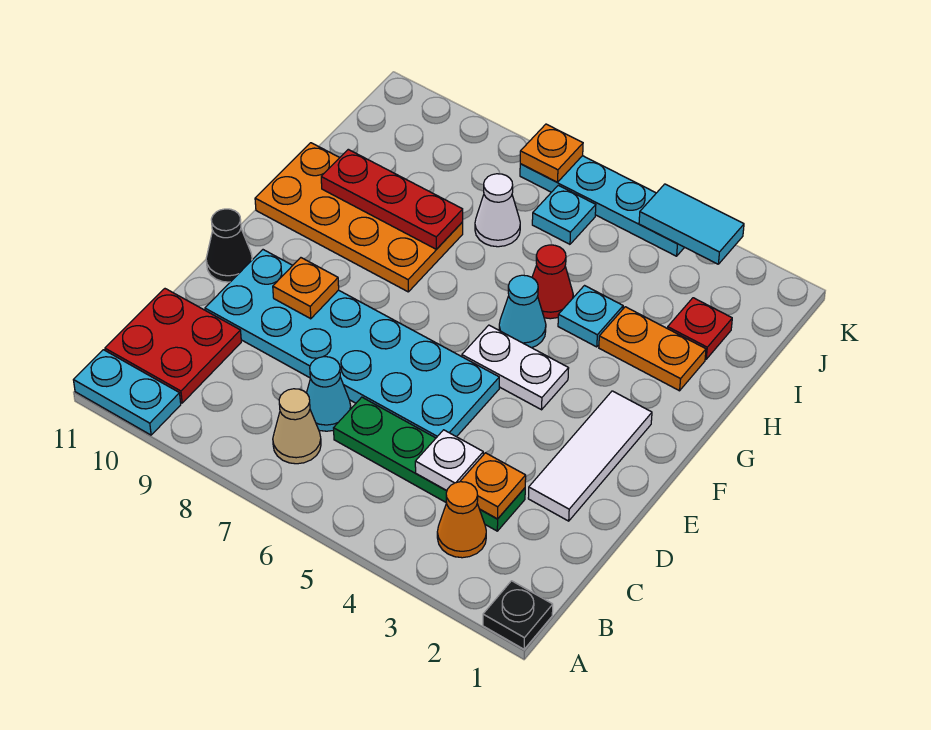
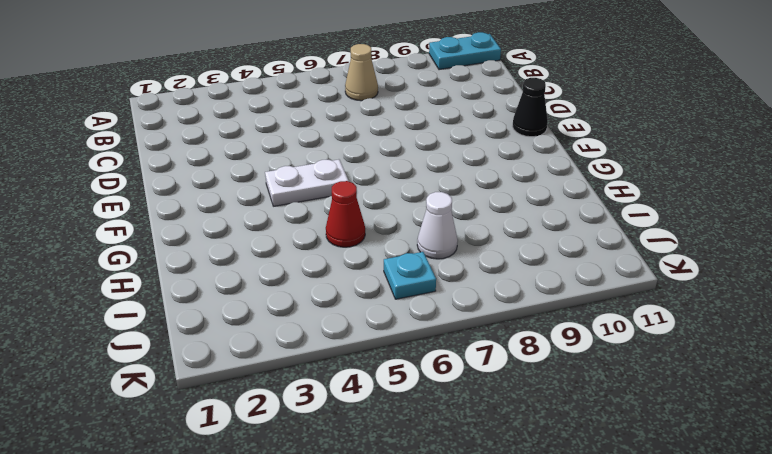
none -> black 1x1 plate [483,581,553,649]
none -> orange 1x1 cone [437,482,486,558]
none -> red 2x2 plate [105,289,241,403]

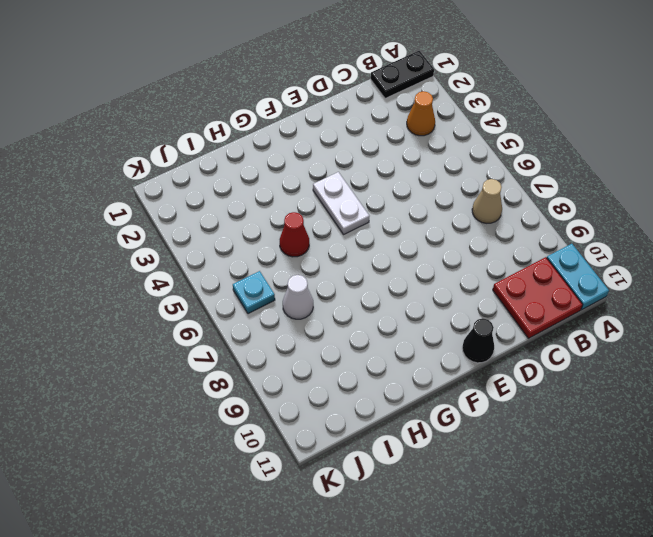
black 1x2 plate [371,51,434,98] -> black 1x1 plate [483,581,553,649]
none -> green 1x4 plate [334,397,525,531]
none -> cyan 1x1 cone [307,357,351,431]
none -> white 1x3 tile [528,391,652,521]

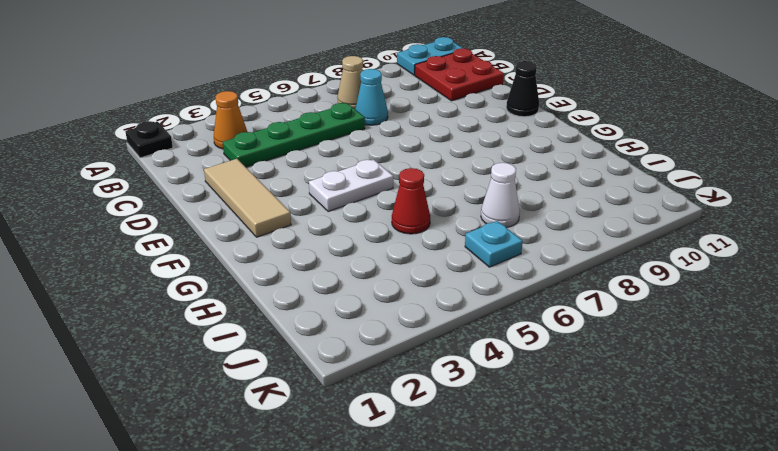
tan 1x3 tile [204,159,291,237] -> white 1x3 tile [528,391,652,521]
none -> cyan 2x6 plate [205,250,499,438]
none -> cyan 1x1 cone [499,275,546,348]
none -> orange 2x4 plate [255,143,463,292]

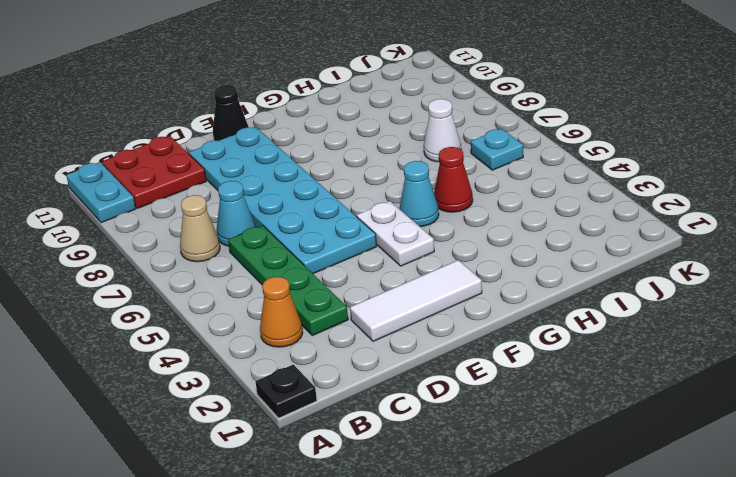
none -> orange 2x4 plate [255,143,463,292]
none -> orange 1x2 plate [599,307,706,391]
none -> cyan 1x1 plate [558,286,623,347]

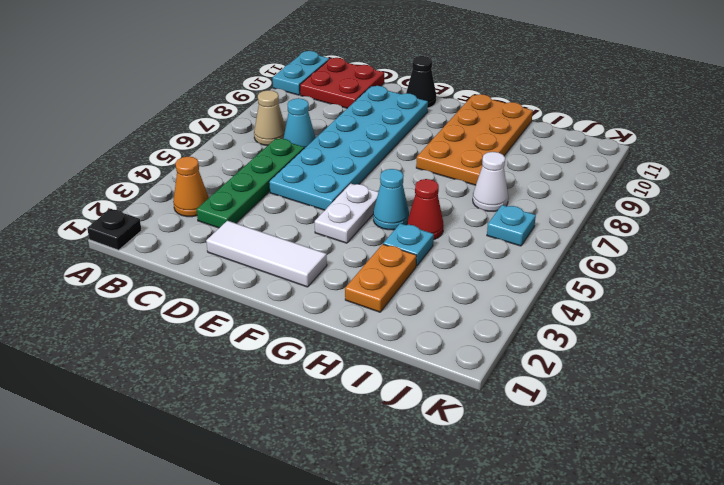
none -> red 1x1 plate [668,298,732,359]
none -> cyan 1x4 plate [520,156,684,256]
none -> orange 1x1 plate [460,453,526,519]

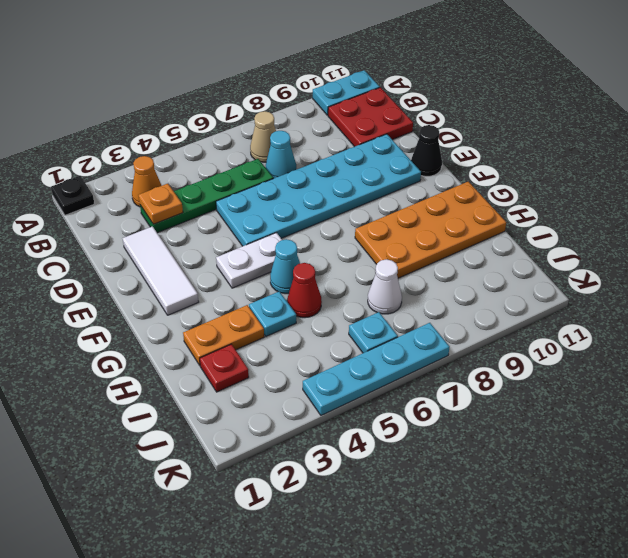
none -> white 1x1 plate [415,430,483,490]
none -> orange 1x1 plate [273,258,339,319]
none -> red 1x3 plate [321,149,463,249]

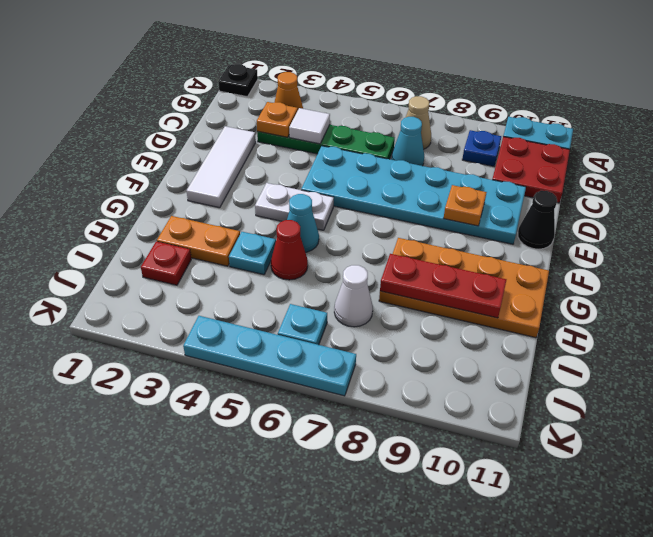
blue 1x1 plate [462,130,501,166] -> none
white 1x1 tile [289,108,330,144] -> white 1x1 plate [415,430,483,490]
none -> cyan 1x2 tile [639,184,744,264]
none -> orange 1x1 plate [520,124,583,182]

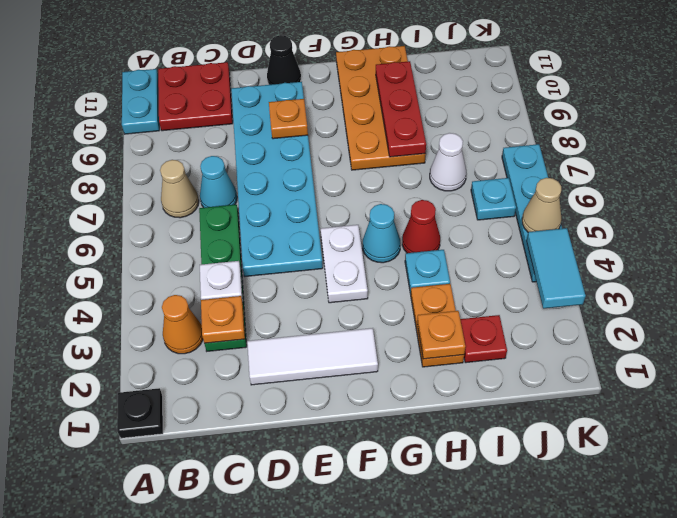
orange 1x1 plate [417,311,465,359] -> orange 1x1 plate moved to [520,124,583,182]
tan 1x1 cone [522,178,562,232] -> none

